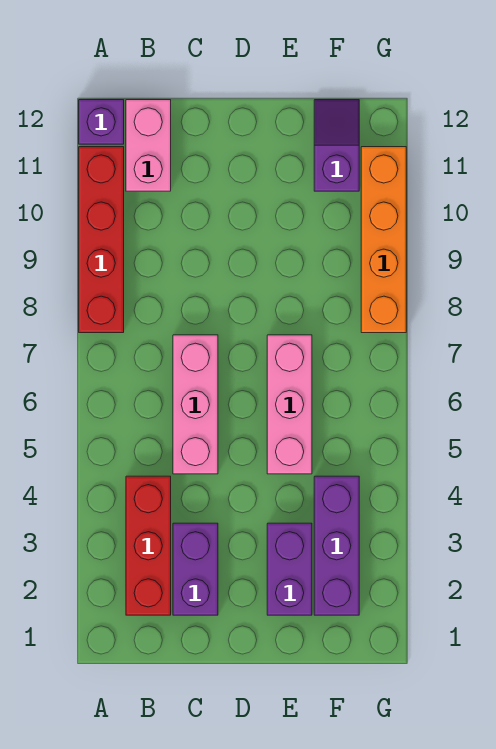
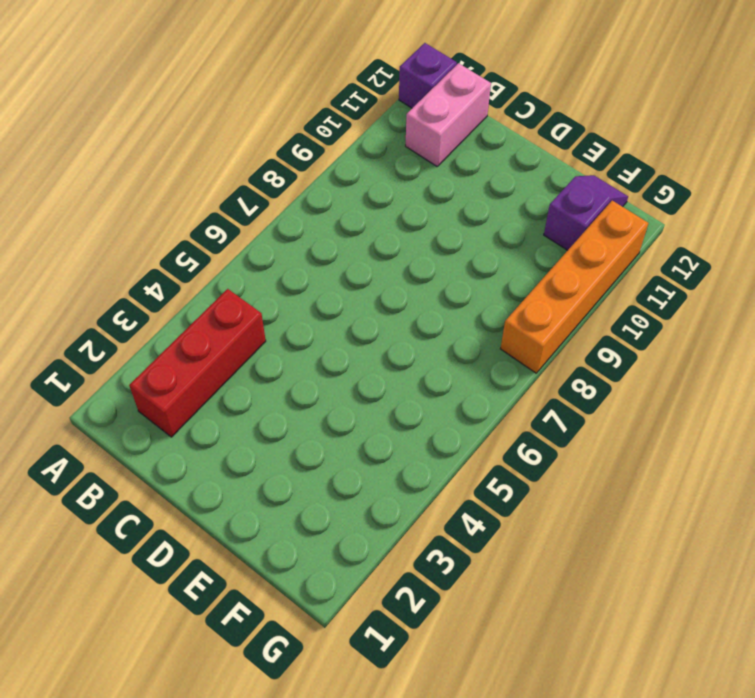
none -> red 1x4 brick [79,147,124,333]
none -> purple 1x2 brick [173,523,218,615]

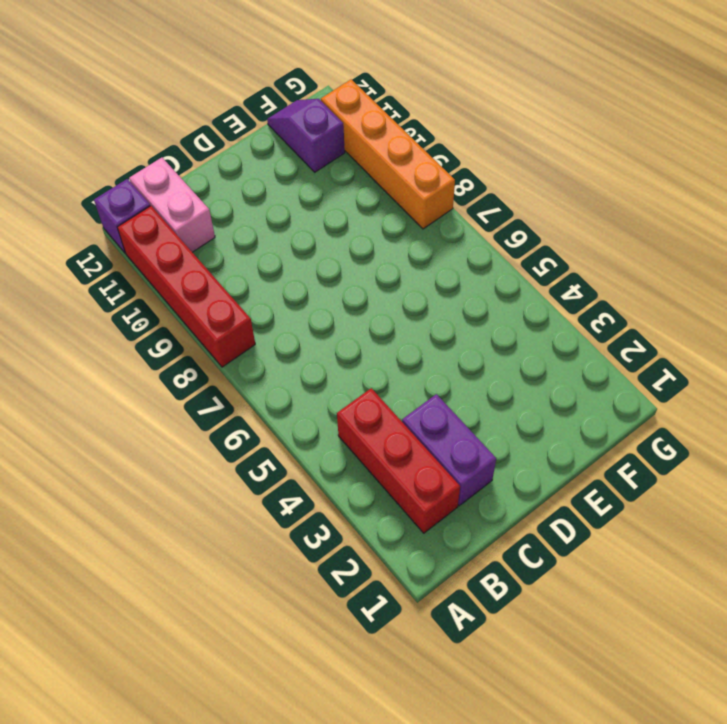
none -> pink 1x3 brick [173,335,218,474]
none -> purple 1x2 brick [267,523,312,615]

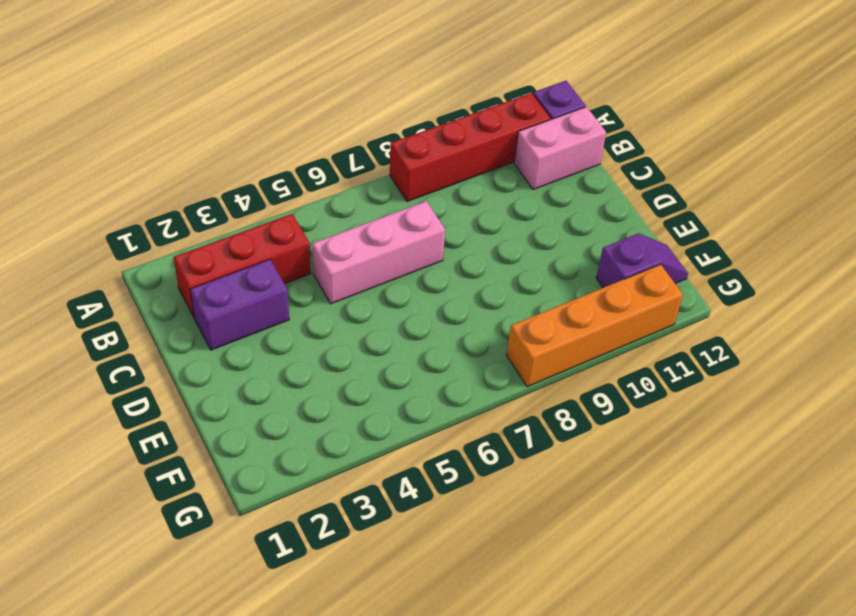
none -> purple 1x2 brick [267,523,312,615]
none -> pink 1x3 brick [267,335,312,474]

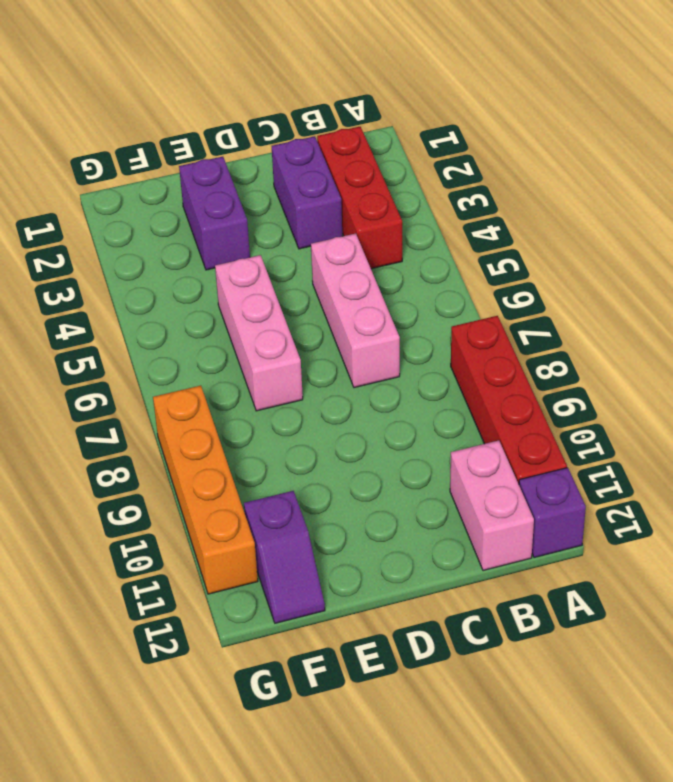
none -> purple 1x3 brick [314,476,359,615]

